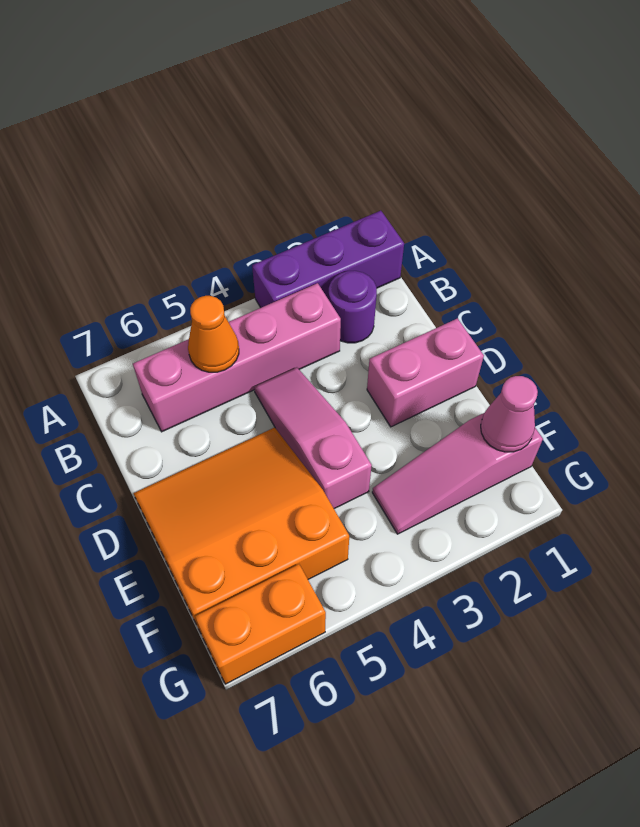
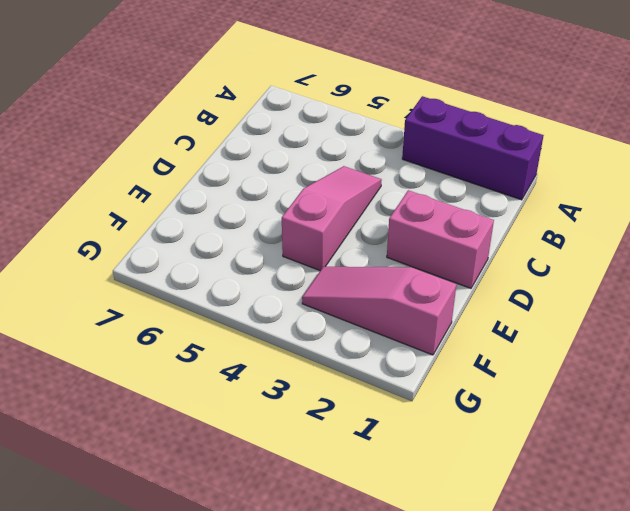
none -> purple 1x1 round brick [329,271,377,343]
none -> pink 1x4 brick [133,283,341,432]

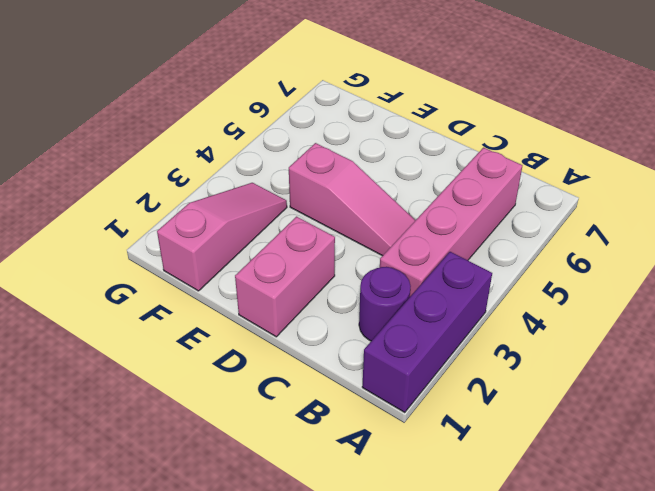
none -> orange 3x3 slope [134,428,349,633]
none -> orange 1x2 brick [195,564,326,684]

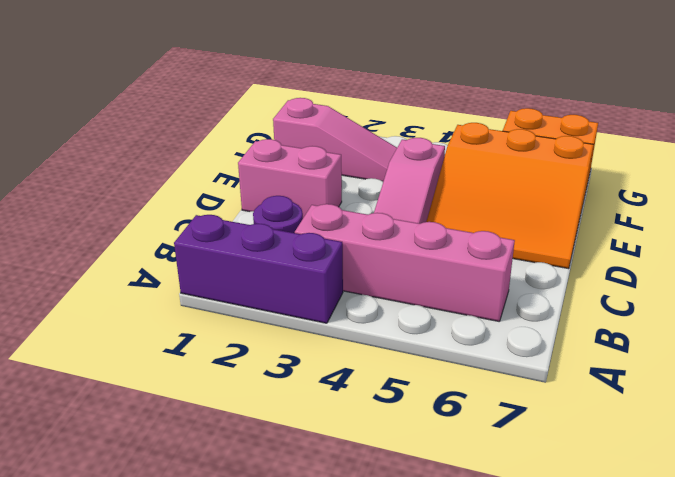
none -> orange 1x1 cone [188,296,239,372]
none -> pink 1x1 cone [481,376,538,452]

